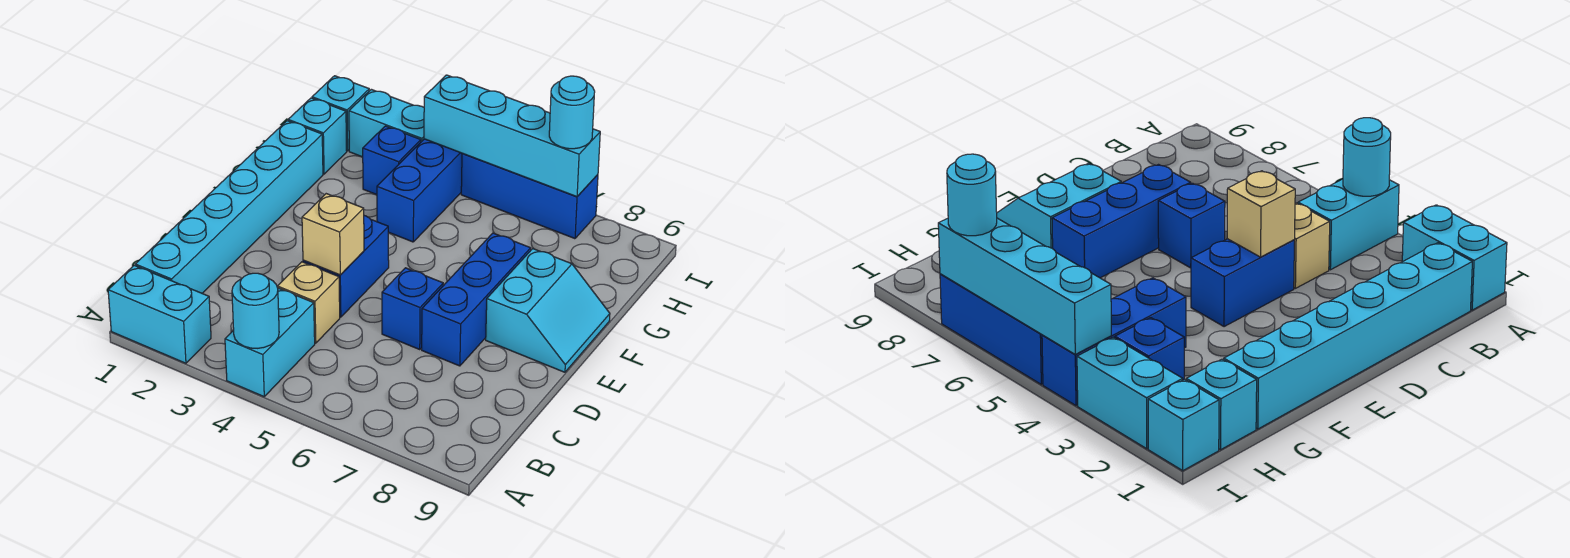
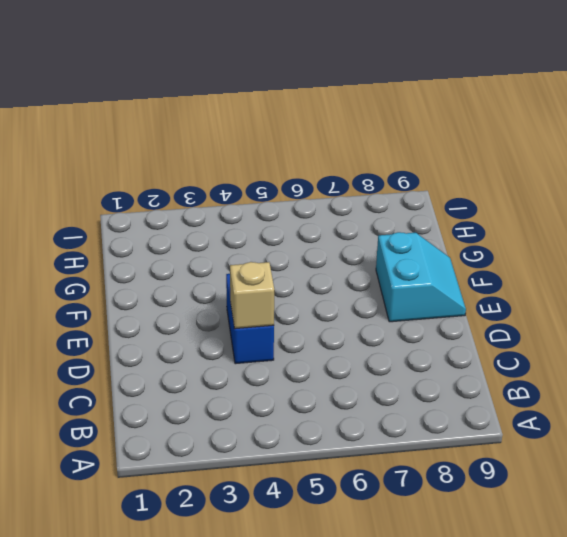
none -> cyan 1x2 brick [108,265,211,363]
none -> cyan 1x2 brick [225,288,315,397]
none -> cyan 1x6 brick [135,121,323,293]

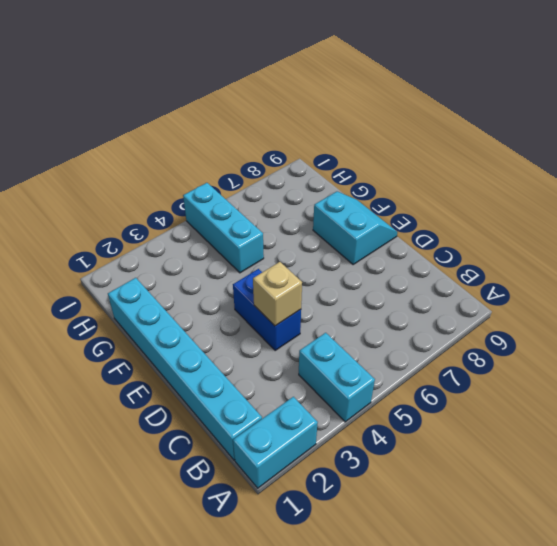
cyan 1x3 brick [183,183,264,273] -> blue 1x3 brick [461,153,598,239]
none -> tan 1x1 brick [277,262,340,343]
none -> blue 1x1 brick [382,268,443,349]
none -> blue 1x3 brick [422,233,531,366]

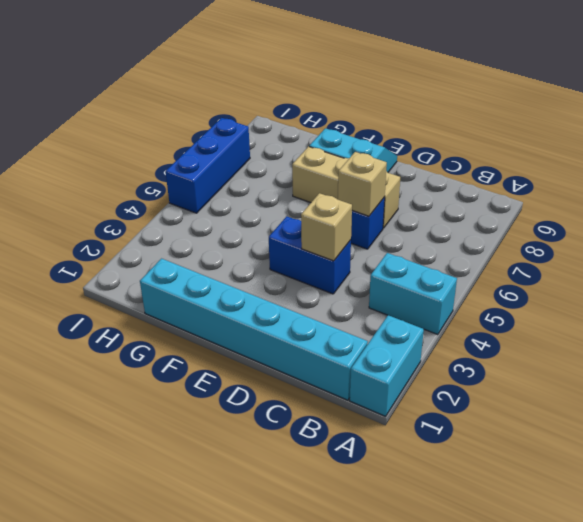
tan 1x1 brick [338,152,387,216] -> tan 1x1 brick moved to [277,262,340,343]
tan 1x3 brick [292,146,400,228] -> blue 1x3 brick [422,233,531,366]
none -> blue 1x3 brick [377,139,462,242]
none -> cyan 1x1 brick [288,98,347,174]
none -> blue 1x1 brick [363,126,421,195]

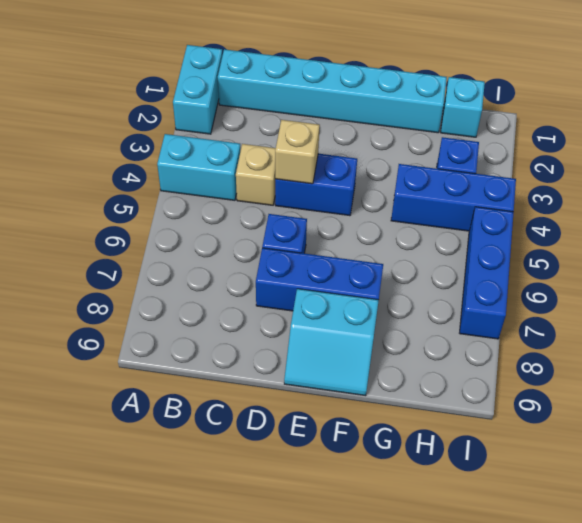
none -> cyan 1x1 brick [312,76,369,151]
none -> cyan 1x2 brick [349,89,424,157]
none -> cyan 1x1 round brick [232,273,279,348]

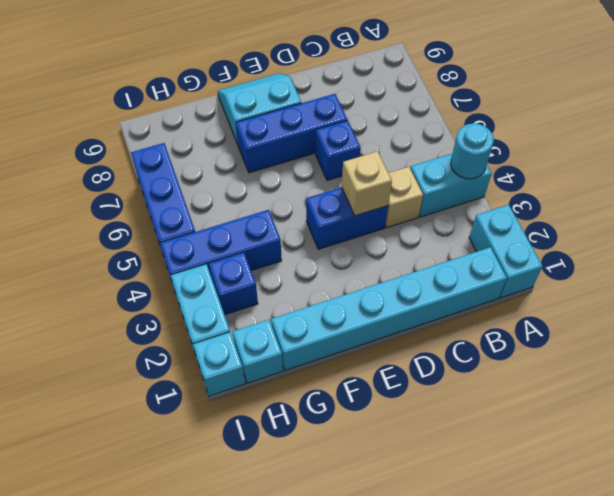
none -> cyan 1x4 brick [424,75,600,197]
none -> cyan 1x1 round brick [549,76,595,149]

